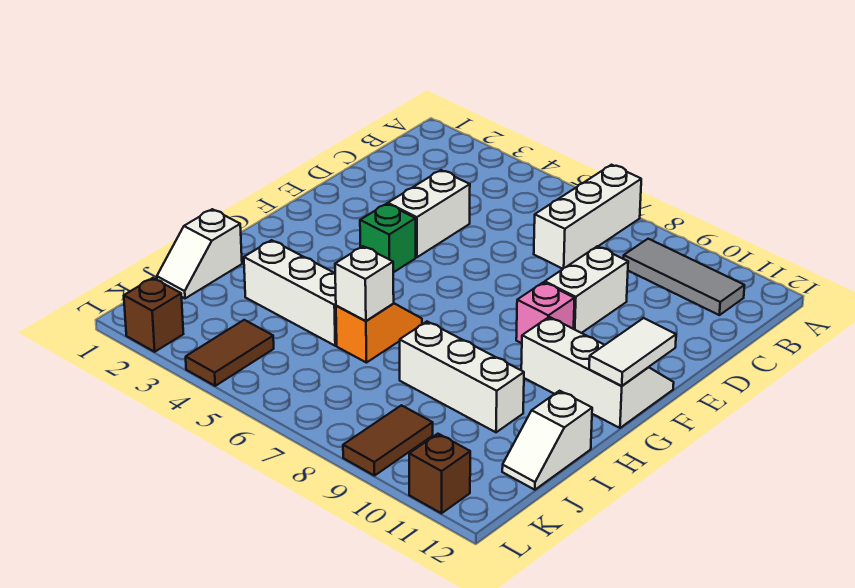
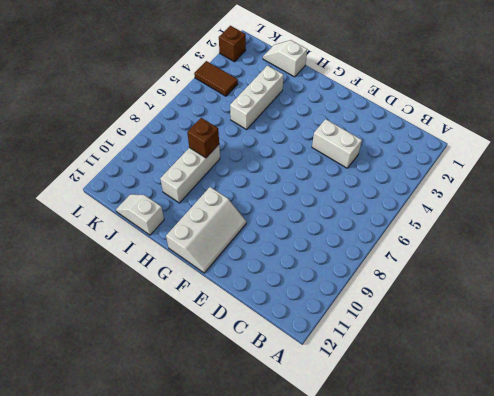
brown 1x1 brick [187,118,219,158] -> brown 1x1 brick moved to [409,434,470,513]
none -> white 1x3 brick [534,165,641,269]
none -> grey 1x3 tile [623,239,745,315]
none -> white 1x2 brick [545,246,628,333]

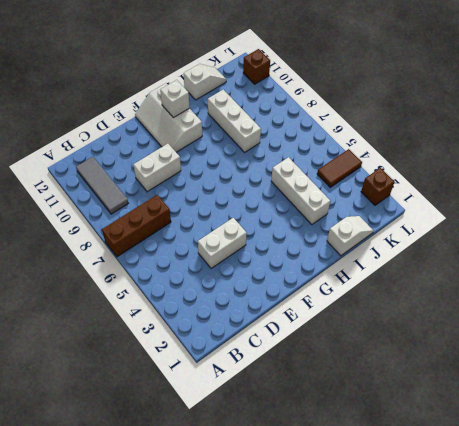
brown 1x3 brick [102,195,171,257] -> white 1x3 brick [534,165,641,269]
white 1x1 brick [160,80,190,118] -> white 1x1 brick moved to [335,246,394,321]
none -> green 1x1 brick [360,204,416,273]
none -> pink 1x1 brick [516,282,575,343]
none -> orange 1x2 slope [336,303,422,363]

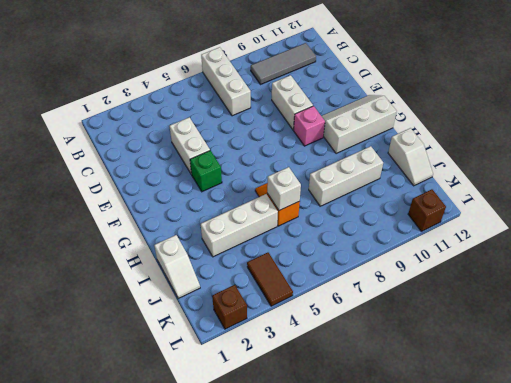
none -> brown 1x2 tile [343,405,433,476]
none -> white 1x2 tile [589,318,676,386]

